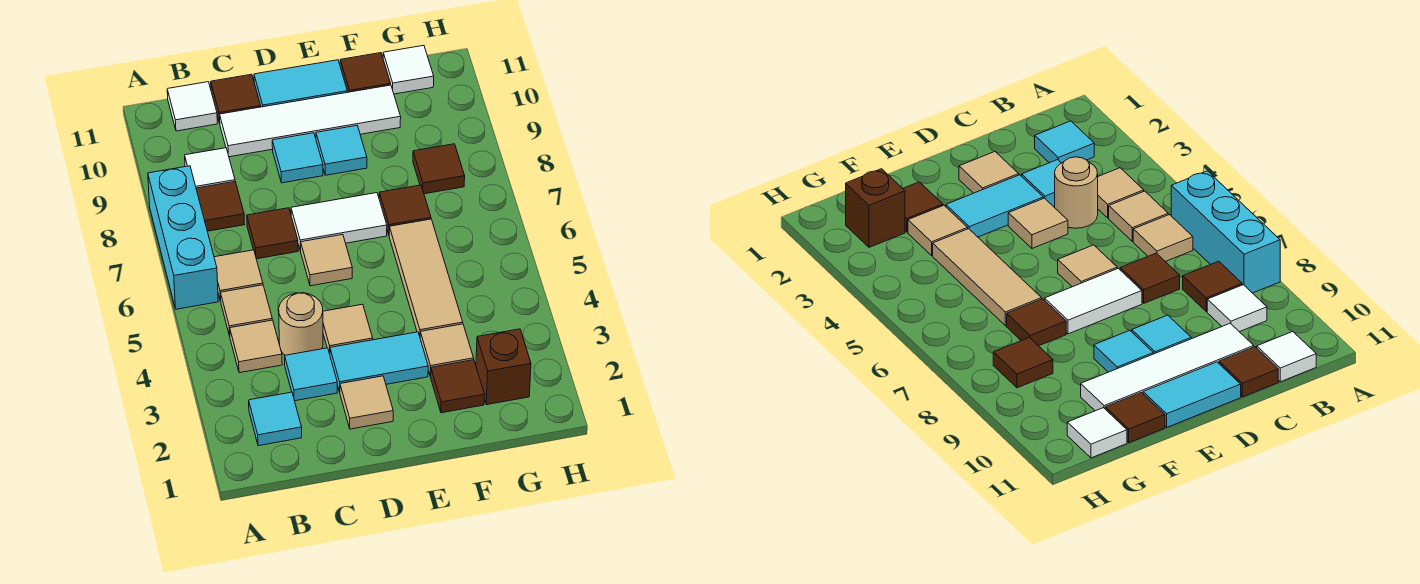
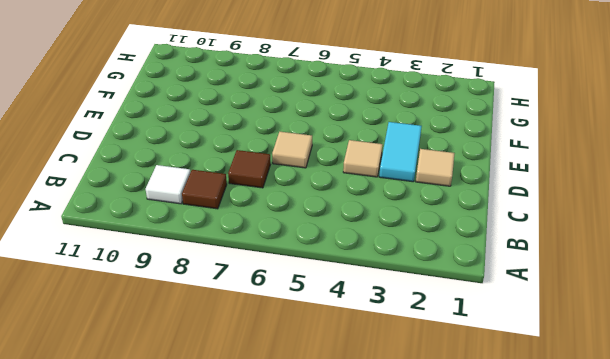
none -> cyan 1x3 brick [148,166,218,309]
none -> cyan 1x1 tile [249,392,302,446]
none -> tan 1x1 tile [230,320,282,373]

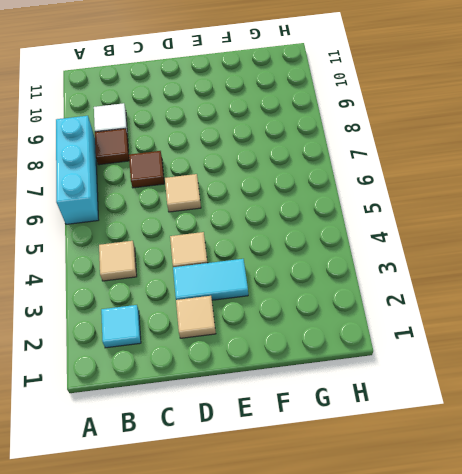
none -> tan 1x1 tile [221,285,272,336]
none -> tan 1x1 tile [214,250,263,301]
none -> white 1x1 tile [167,82,217,131]

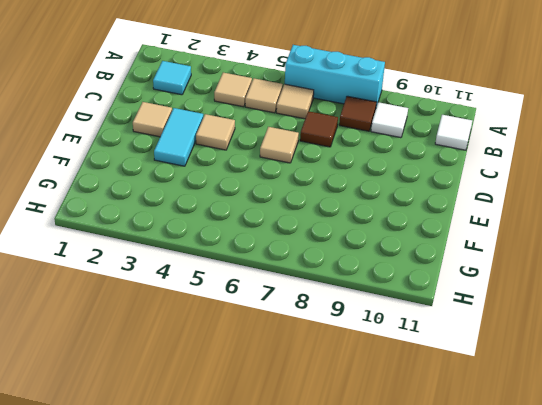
none -> cyan 1x1 tile [285,348,337,401]
none -> tan 1x1 round brick [279,293,323,355]
none -> white 1x4 tile [220,85,401,157]

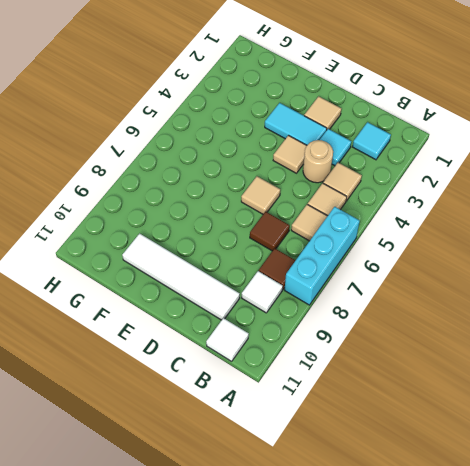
none -> brown 1x1 tile [211,74,261,123]
none -> white 1x2 tile [291,193,387,251]
none -> cyan 1x1 tile [272,133,323,183]

